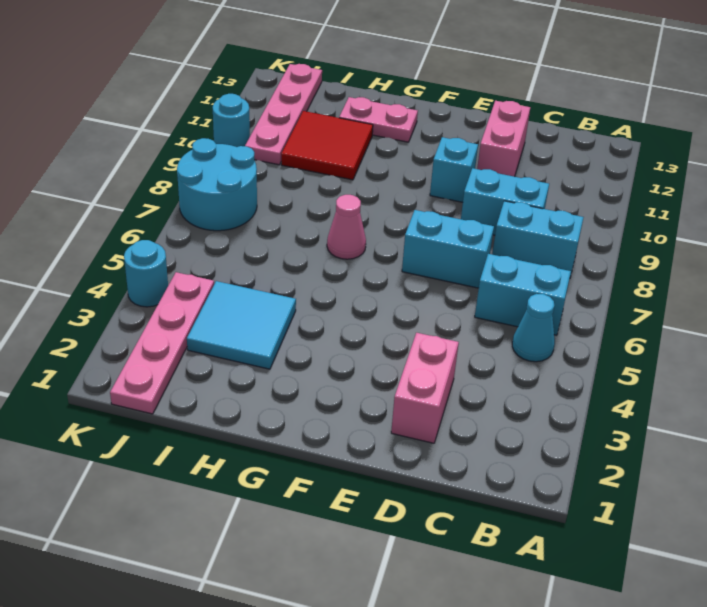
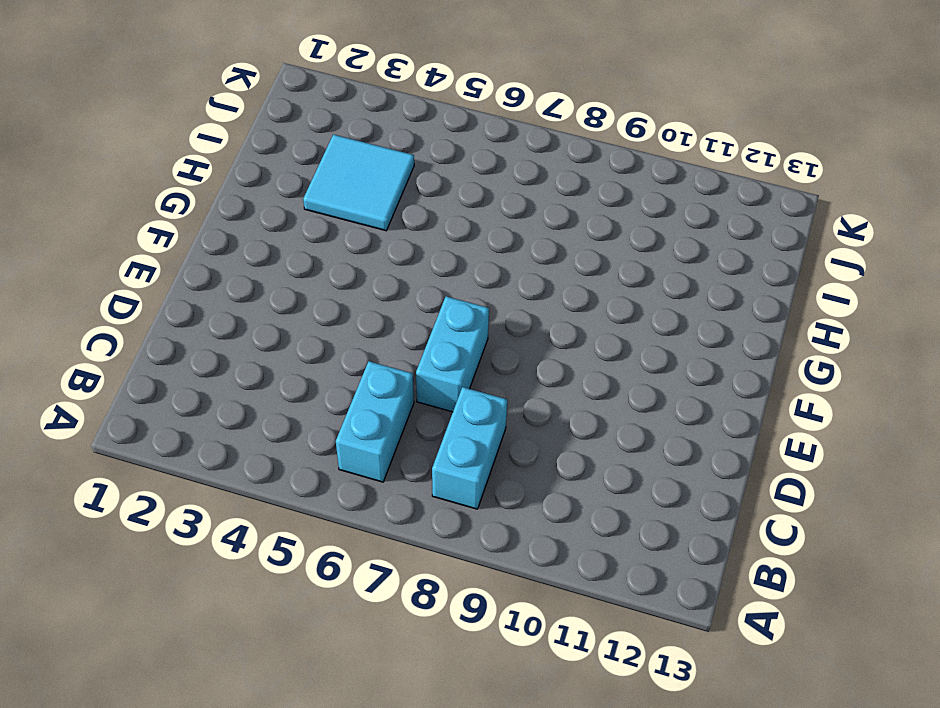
none -> cyan 1x1 cone [512,294,555,362]
none -> cyan 1x2 brick [461,168,549,235]
none -> pink 1x2 brick [391,333,459,443]

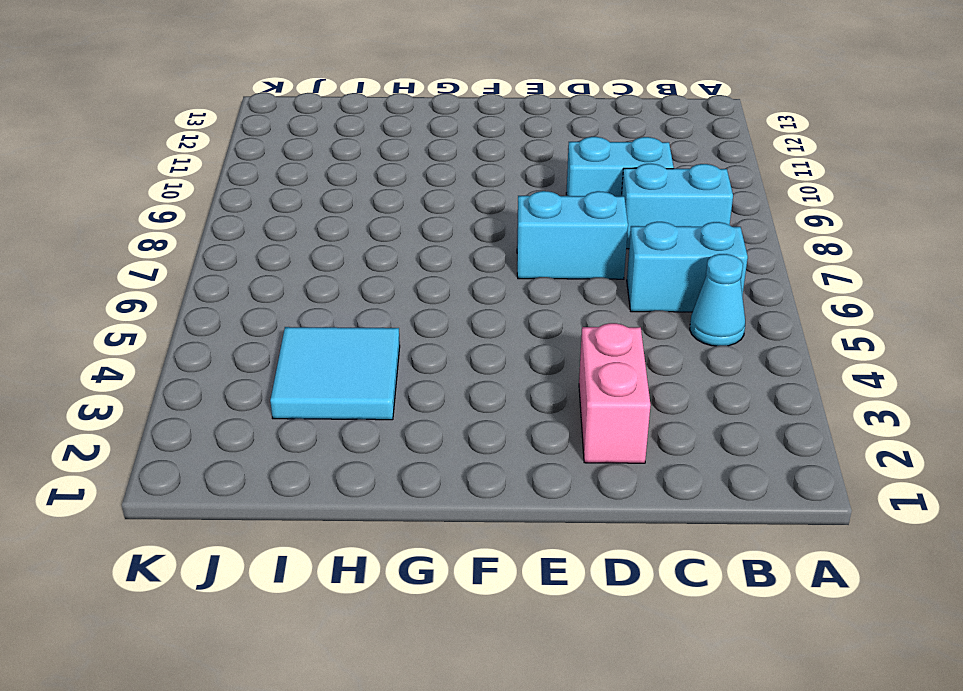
none -> pink 1x2 brick [477,101,530,177]
none -> cyan 1x1 brick [430,137,478,202]
none -> pink 1x1 cone [327,195,366,259]

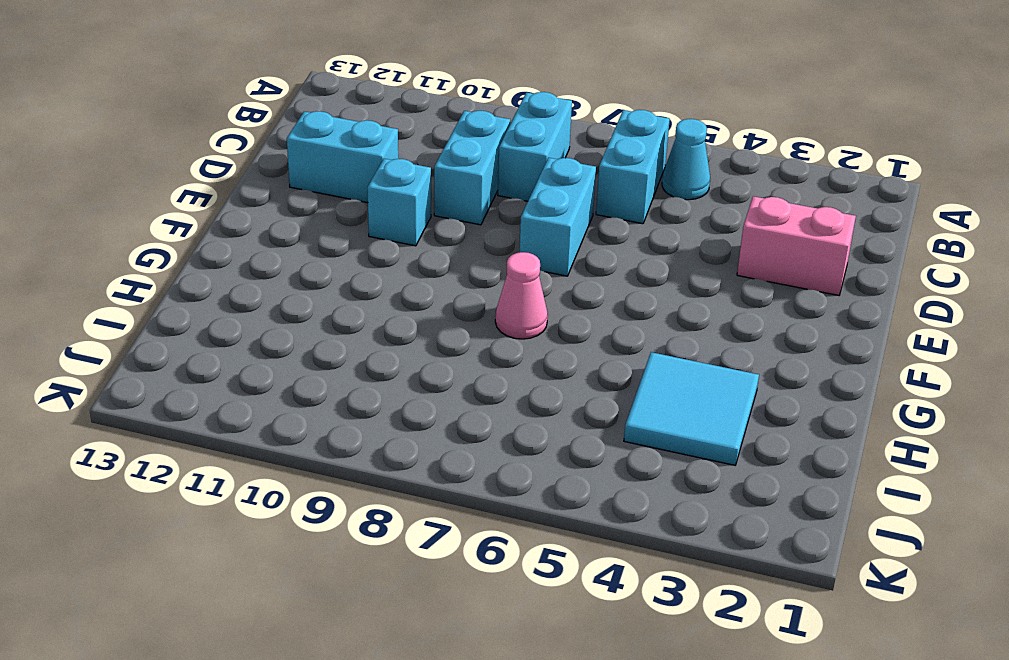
cyan 1x2 brick [287,111,398,203] -> pink 1x2 brick [477,101,530,177]
none -> pink 1x2 plate [339,97,418,142]
none -> red 2x2 tile [281,111,373,180]
none -> pink 1x4 plate [110,272,214,414]

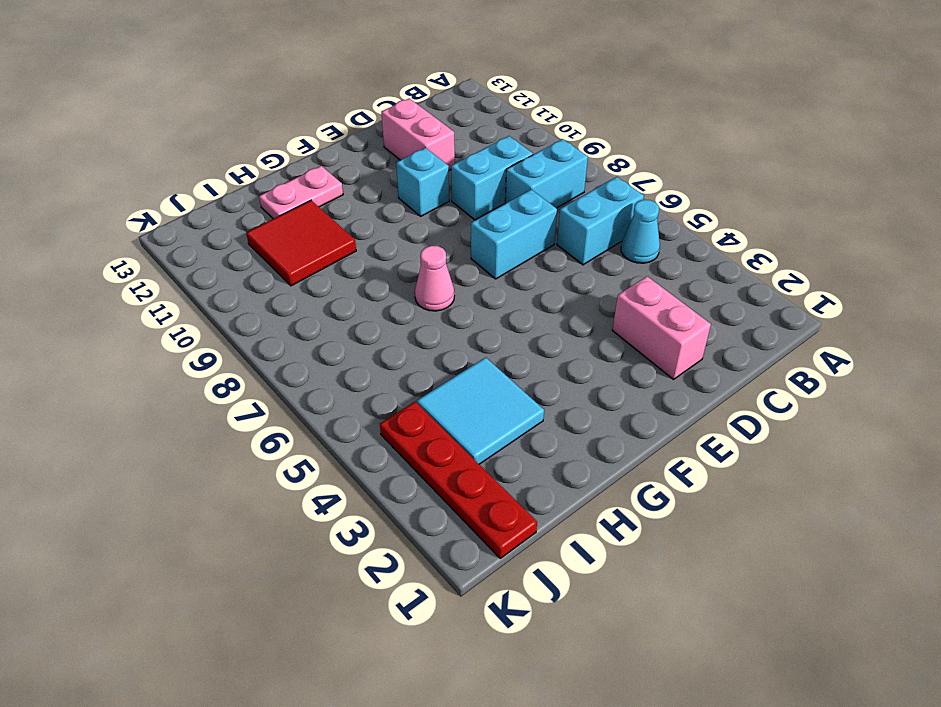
red 1x4 plate [380,402,537,558] -> pink 1x4 plate [110,272,214,414]
none -> cyan 2x2 round brick [177,138,257,231]
none -> pink 1x4 plate [245,64,322,165]
none -> cyan 1x1 round brick [124,240,168,307]

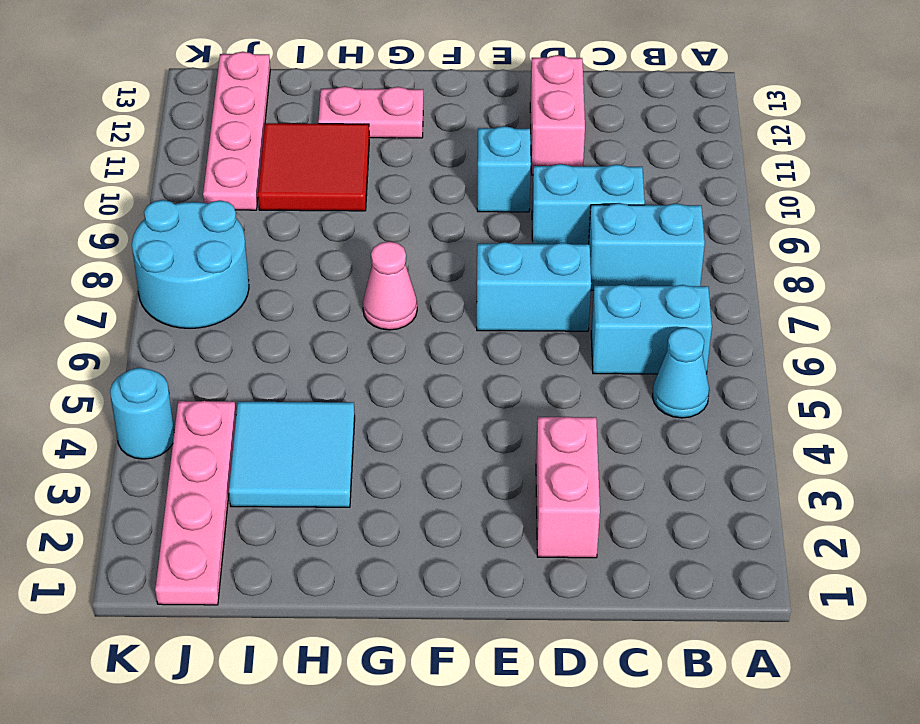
none -> cyan 1x1 round brick [213,94,250,147]

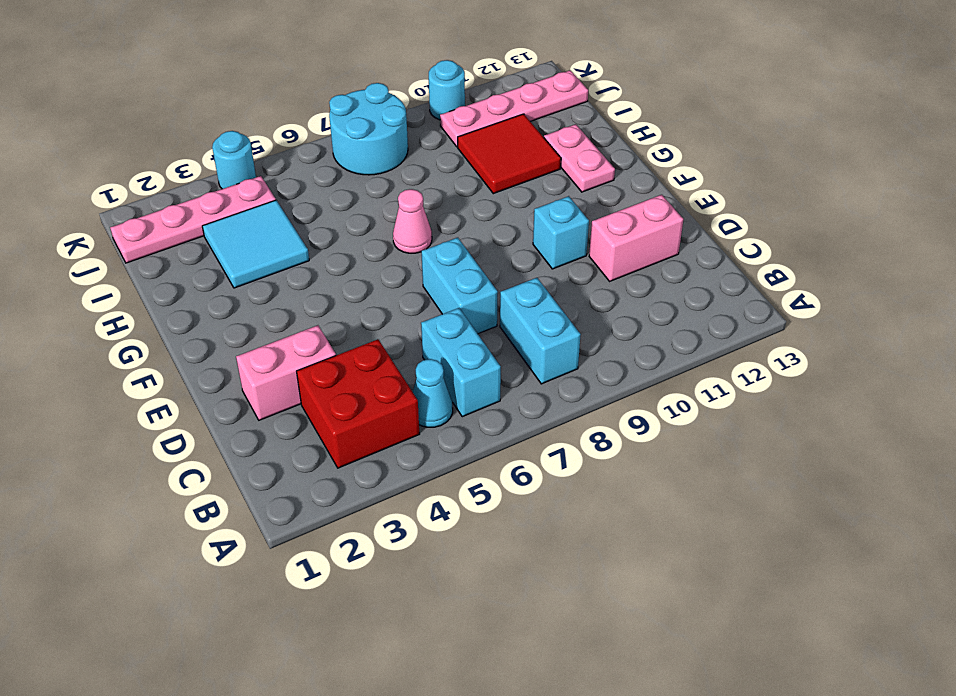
red 2x2 brick [297,339,419,468] -> none
none -> cyan 1x2 brick [461,168,549,235]

